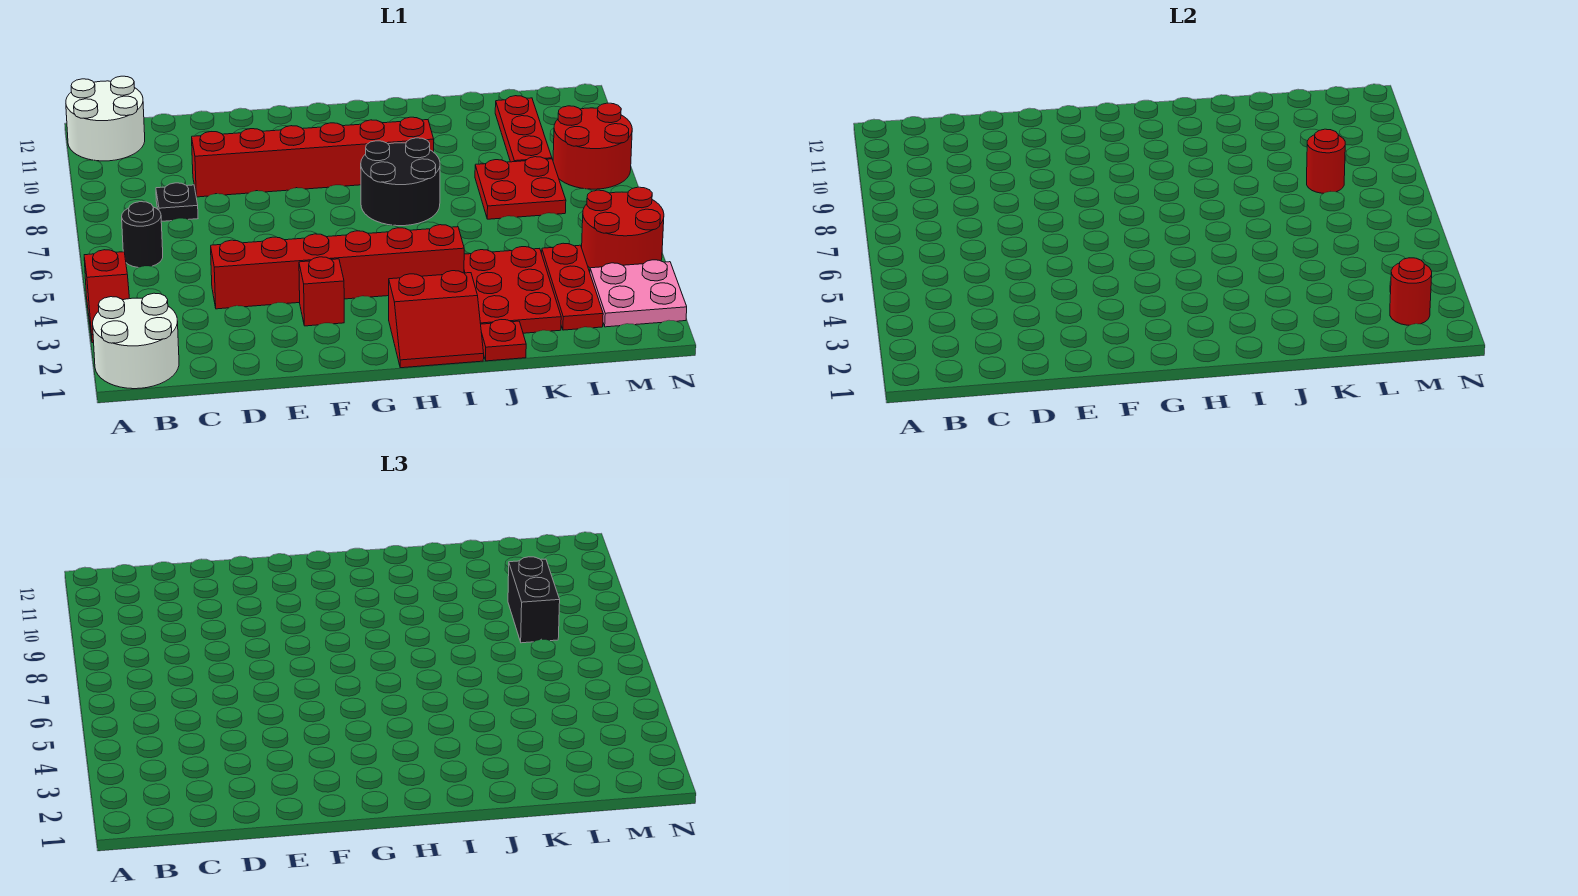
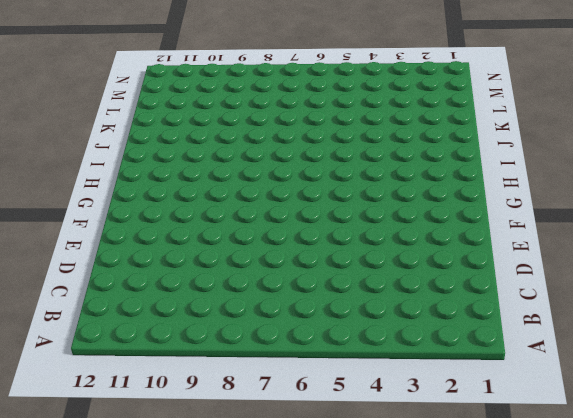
none -> white 2x2 round brick [93,293,179,389]
none -> red 1x2 slope [84,250,130,343]
none -> white 2x2 round brick [66,76,145,161]

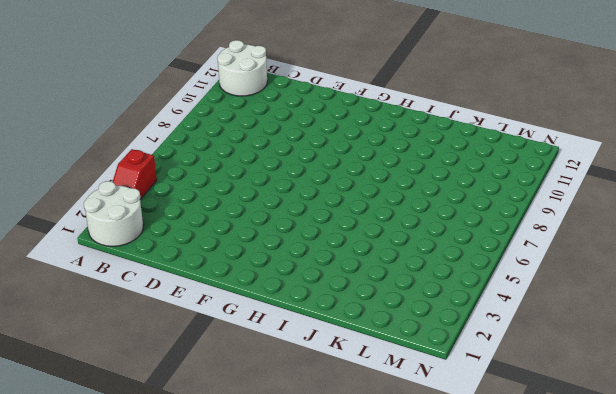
none -> black 1x1 round brick [122,202,163,268]
none -> black 1x1 plate [156,183,198,221]
none -> red 1x6 brick [211,225,464,309]

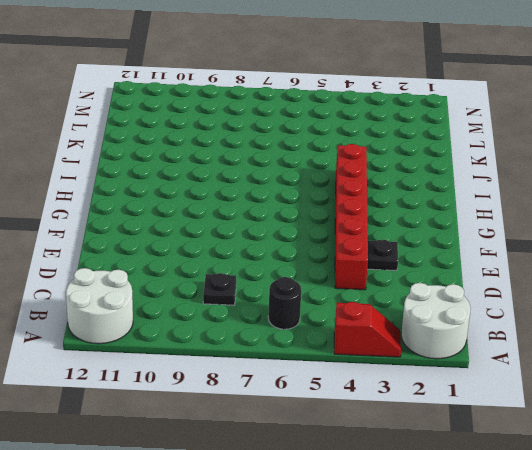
black 1x1 plate [367,240,398,271] -> none
none -> red 1x6 brick [192,117,434,197]
none -> red 1x1 brick [299,257,344,326]
none -> red 2x2 slope [389,271,484,368]

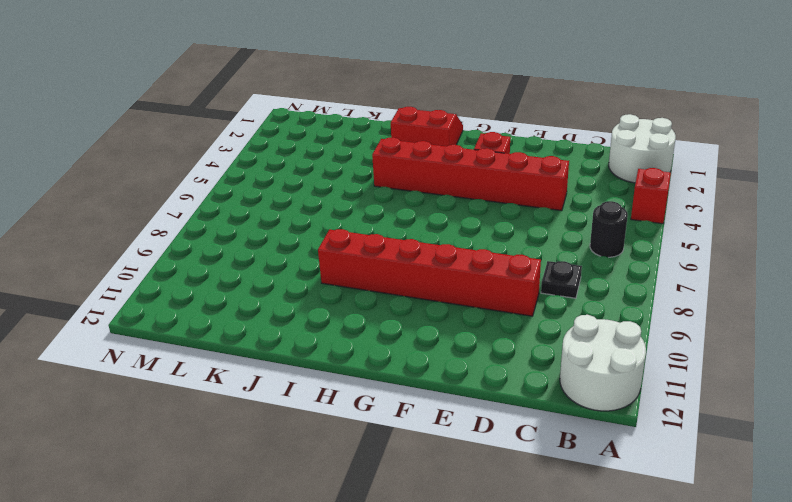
none -> black 2x2 round brick [361,138,440,226]
none -> red 1x1 plate [481,320,526,361]
none -> red 2x3 plate [464,247,561,333]

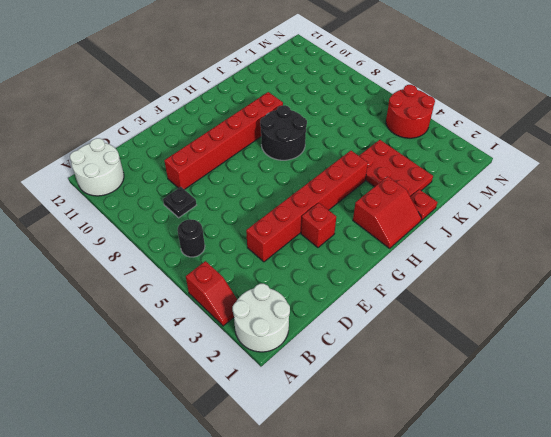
none -> red 2x2 plate [475,157,566,219]
none -> red 1x3 plate [542,243,603,330]
none -> red 1x3 plate [495,96,552,162]

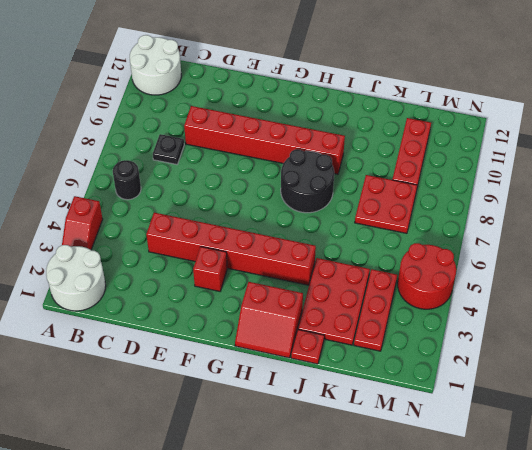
none -> pink 2x2 plate [590,260,687,327]
none -> red 2x2 round brick [553,103,632,189]
none -> red 1x1 round brick [1307,129,1345,193]

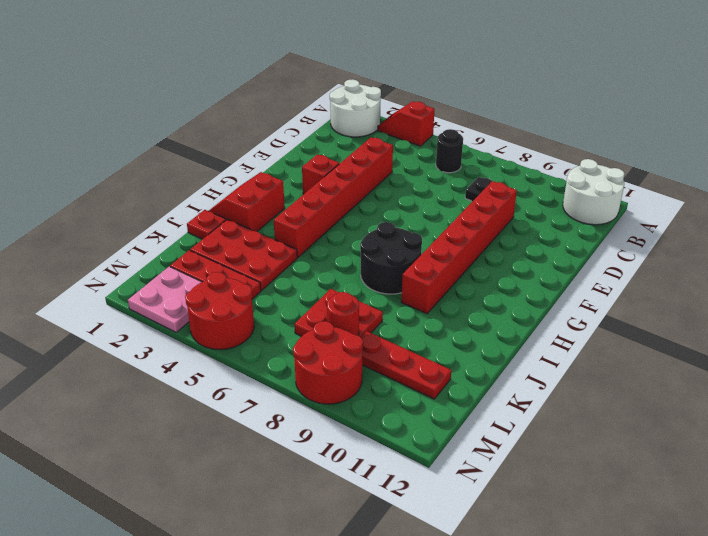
none -> red 1x1 round brick [1390,258,1432,325]
none -> black 1x2 brick [508,557,560,643]

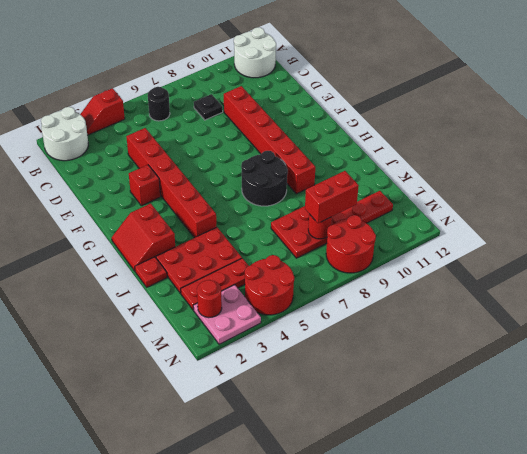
red 1x2 brick [305,171,359,223] -> black 1x2 brick [508,557,560,643]

